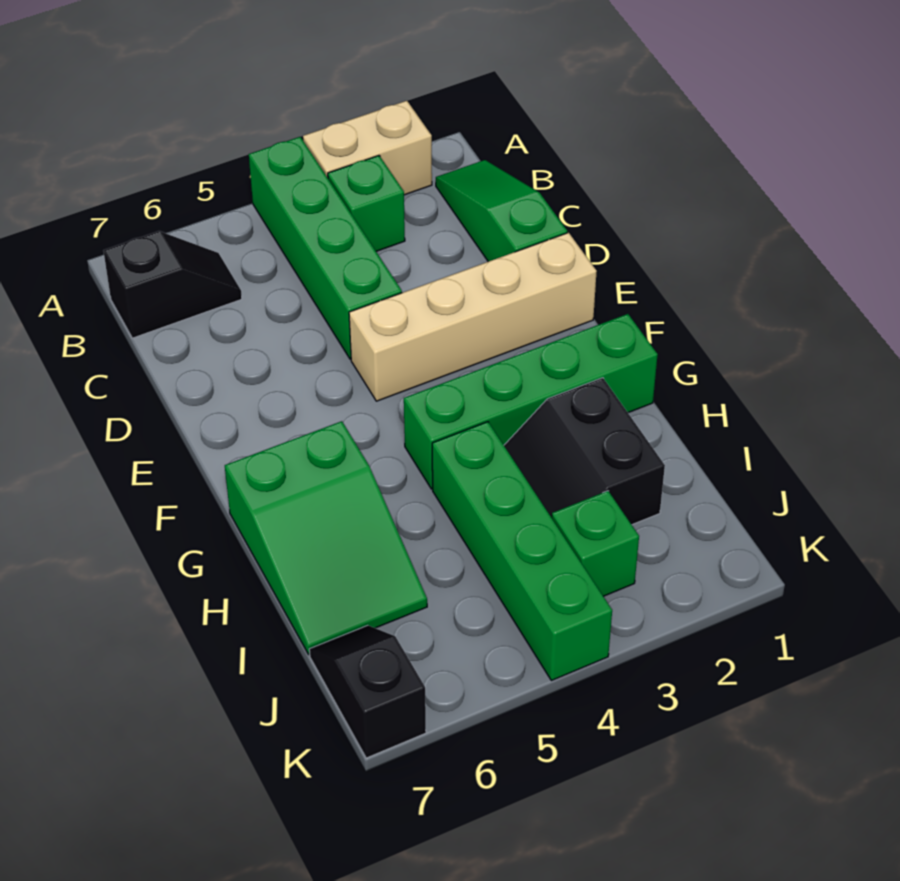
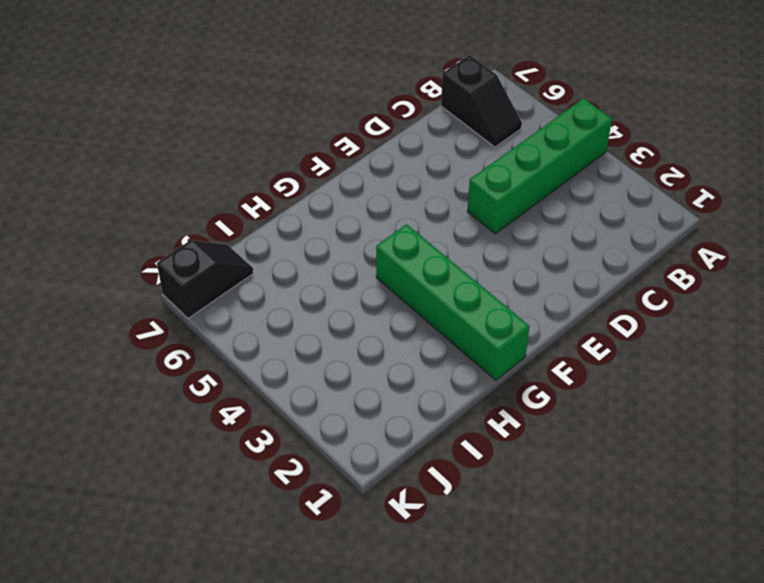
none -> tan 1x2 brick [303,101,432,195]
none -> green 1x3 slope [436,160,567,262]
none -> green 1x1 brick [328,156,405,251]

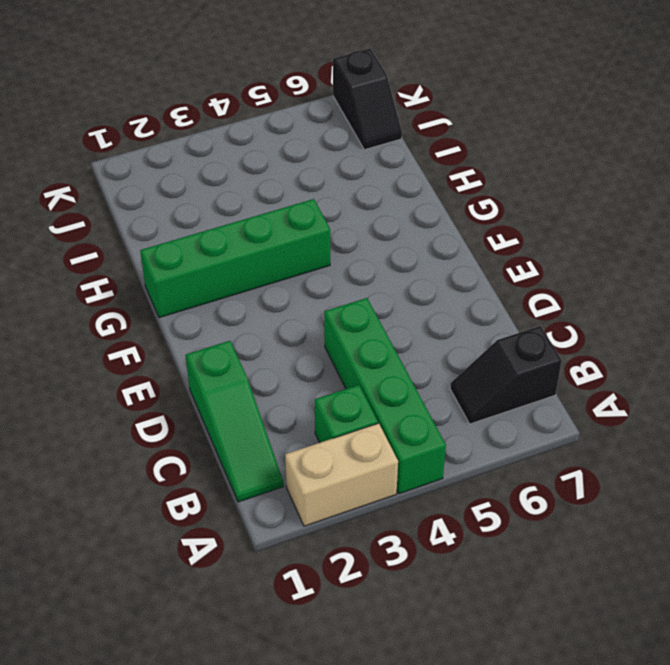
none -> tan 1x4 brick [349,233,597,401]
none -> green 2x3 slope [225,421,427,655]
none -> black 2x2 slope [504,378,665,525]

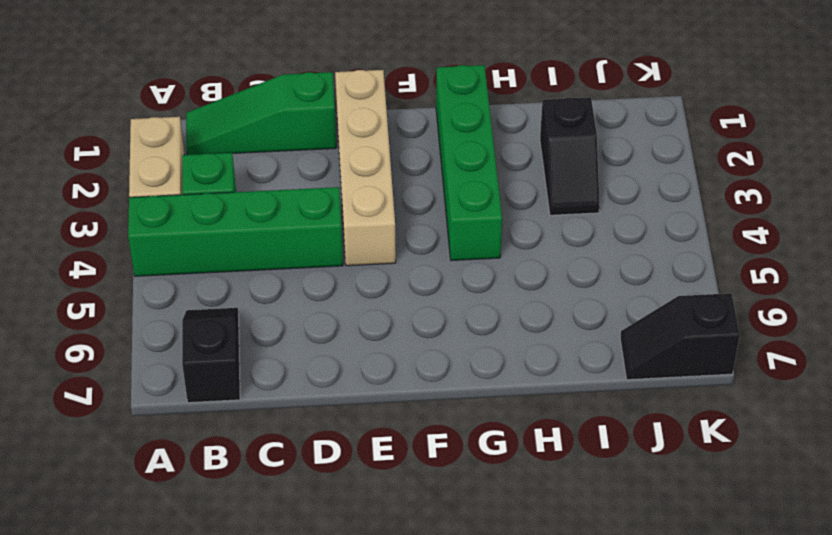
black 1x2 slope [540,97,599,215] -> black 2x2 slope [504,378,665,525]
none -> green 2x3 slope [225,421,427,655]
none -> green 1x4 brick [432,422,612,681]
none -> green 1x1 brick [552,491,639,596]

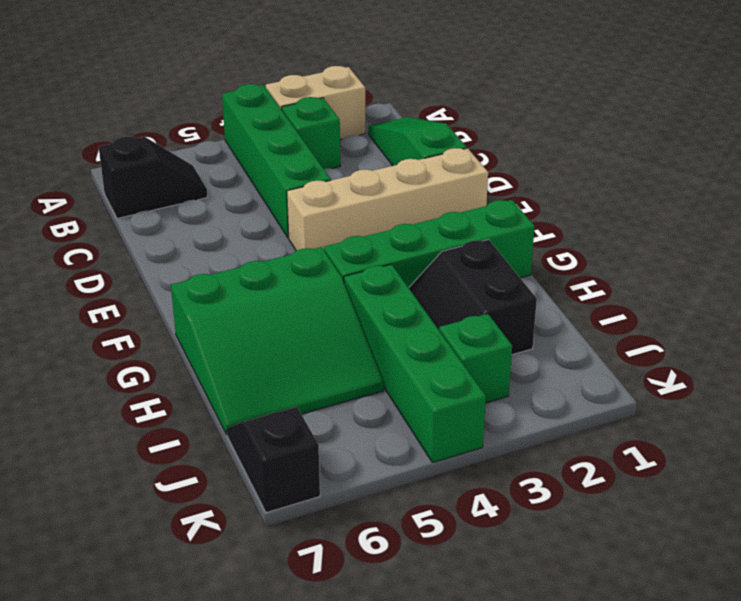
green 3x3 slope [171,247,383,435] -> green 2x3 slope [225,421,427,655]

